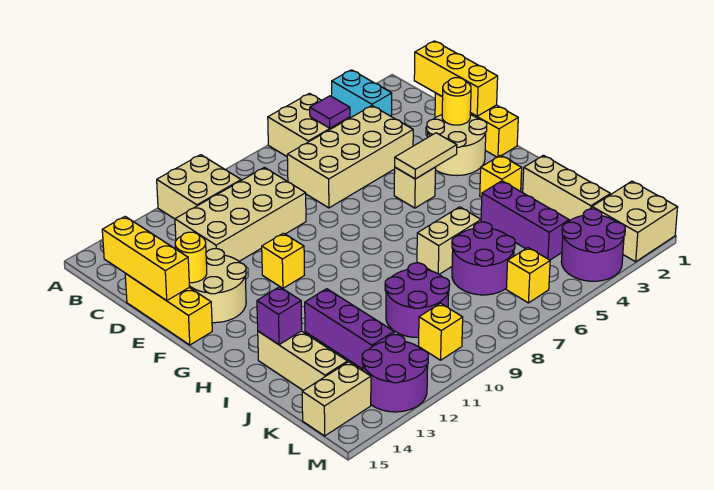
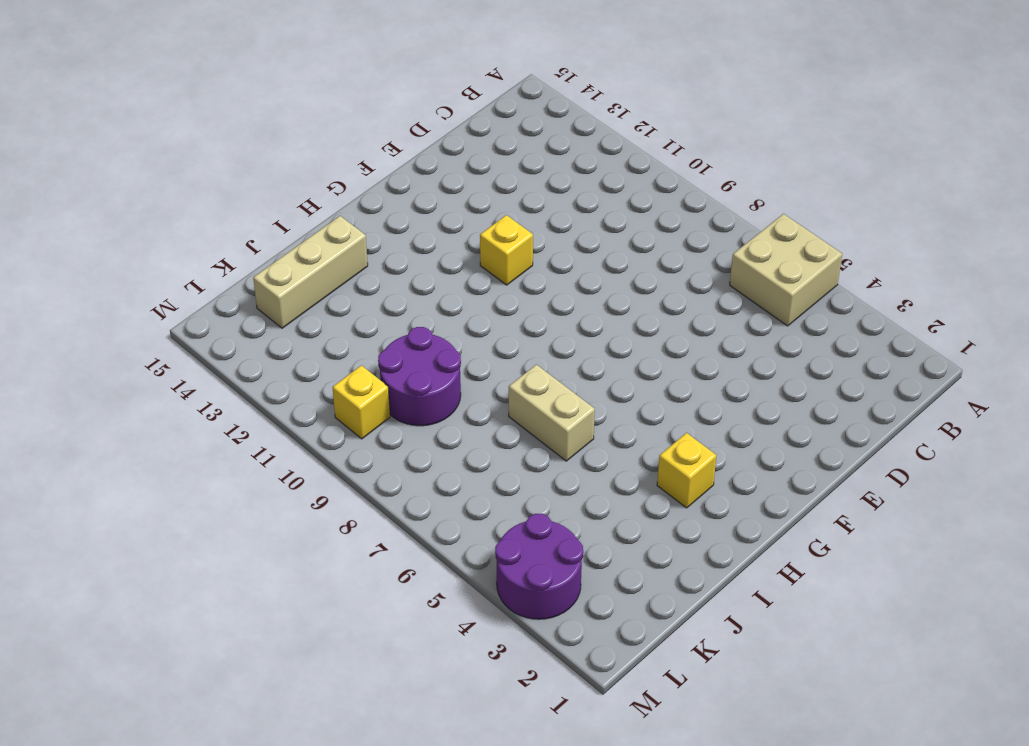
none -> cyan 1x2 brick [332,70,392,118]
none -> tan 2x2 brick [157,155,241,219]
none -> tan 2x4 brick [287,106,413,208]
none -> tan 2x4 brick [175,167,306,261]

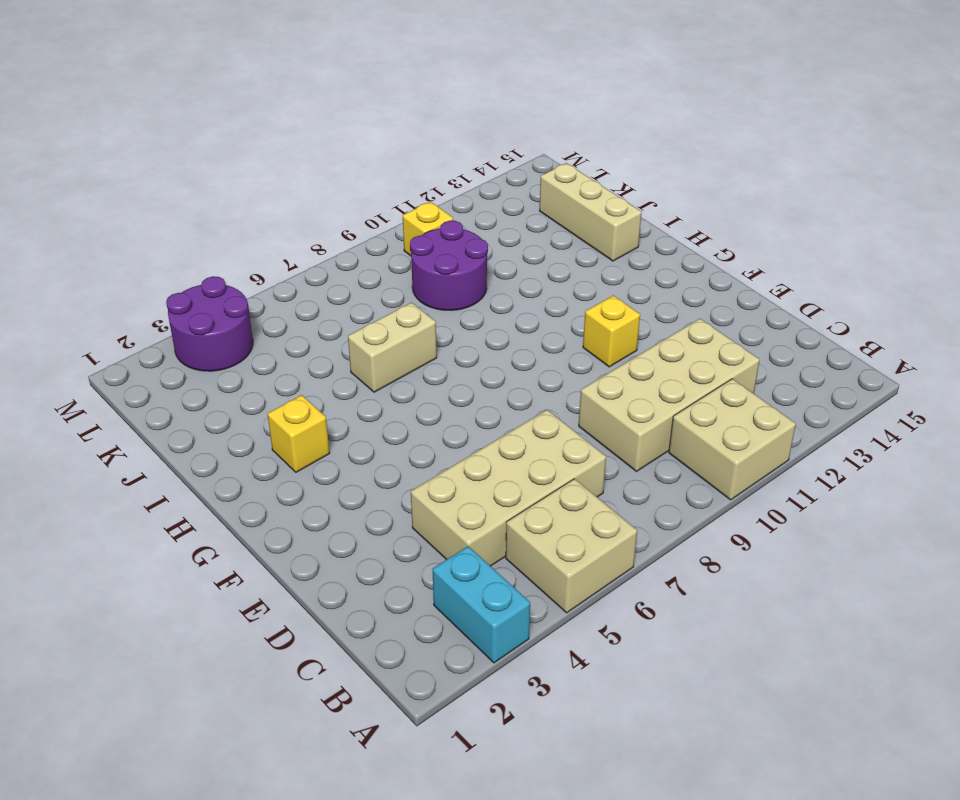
none -> yellow 1x3 brick [435,93,518,157]
none -> yellow 1x3 brick [125,274,212,345]
none -> tan 2x2 round brick [427,115,487,176]
none -> tan 2x2 round brick [189,249,246,323]

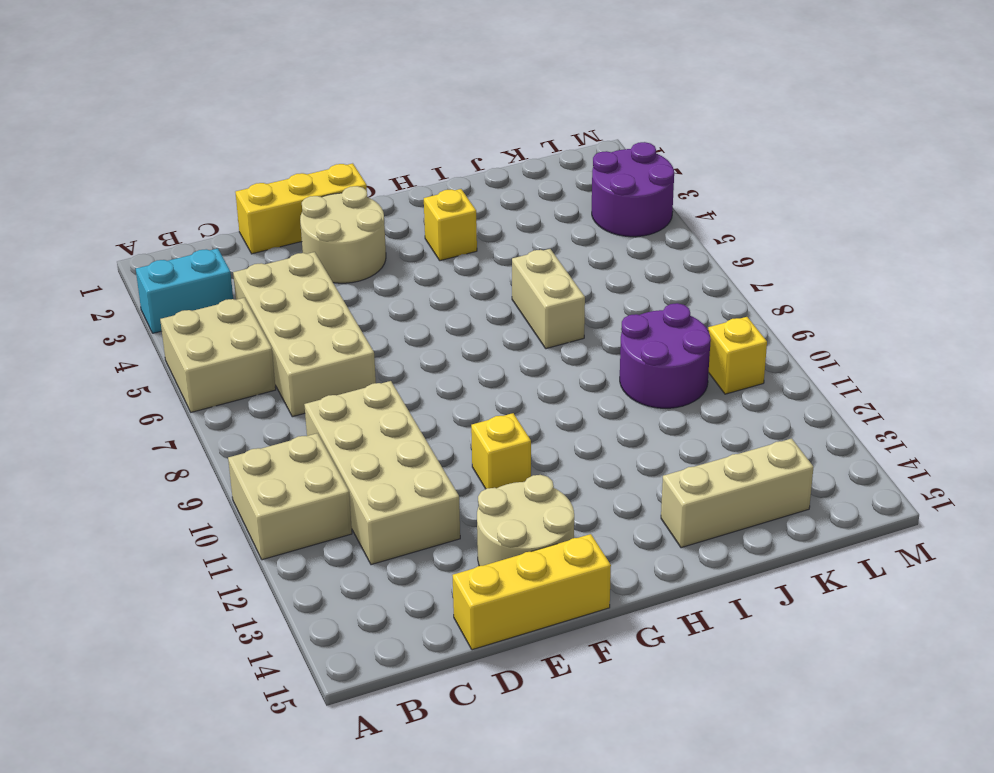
none -> tan 1x1 brick [394,167,436,208]
none -> tan 1x3 brick [523,155,610,221]
none -> purple 1x3 brick [481,181,569,260]
none -> purple 1x3 brick [305,289,394,369]

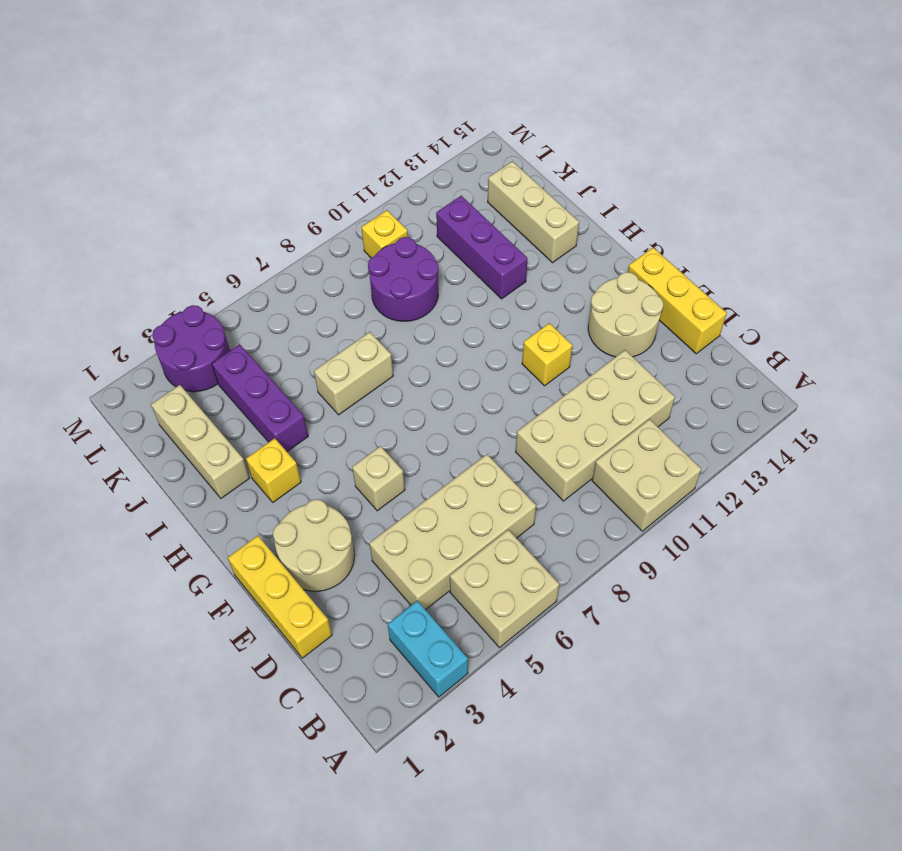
none -> purple 2x2 round brick [452,222,515,295]
none -> tan 2x2 brick [592,181,678,262]
none -> yellow 1x1 brick [506,248,550,303]
none -> purple 2x2 round brick [362,335,428,412]

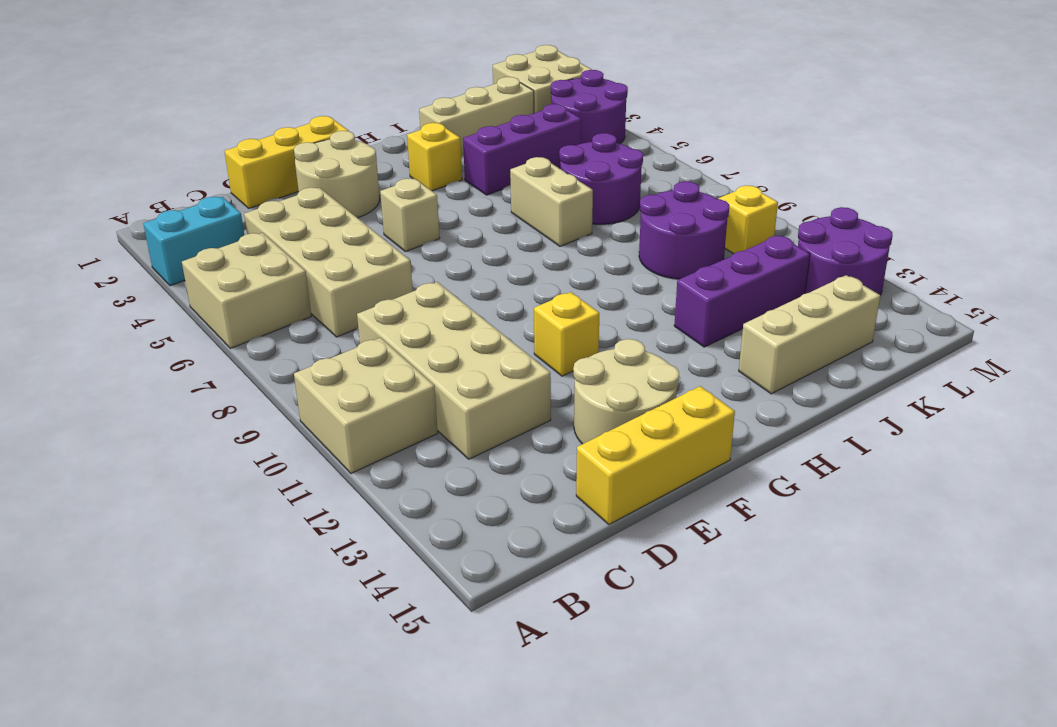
none -> yellow 1x1 brick [506,248,550,303]
none -> tan 1x2 brick [302,362,371,436]
none -> purple 1x1 tile [310,96,350,128]
none -> yellow 1x3 brick [414,41,498,116]

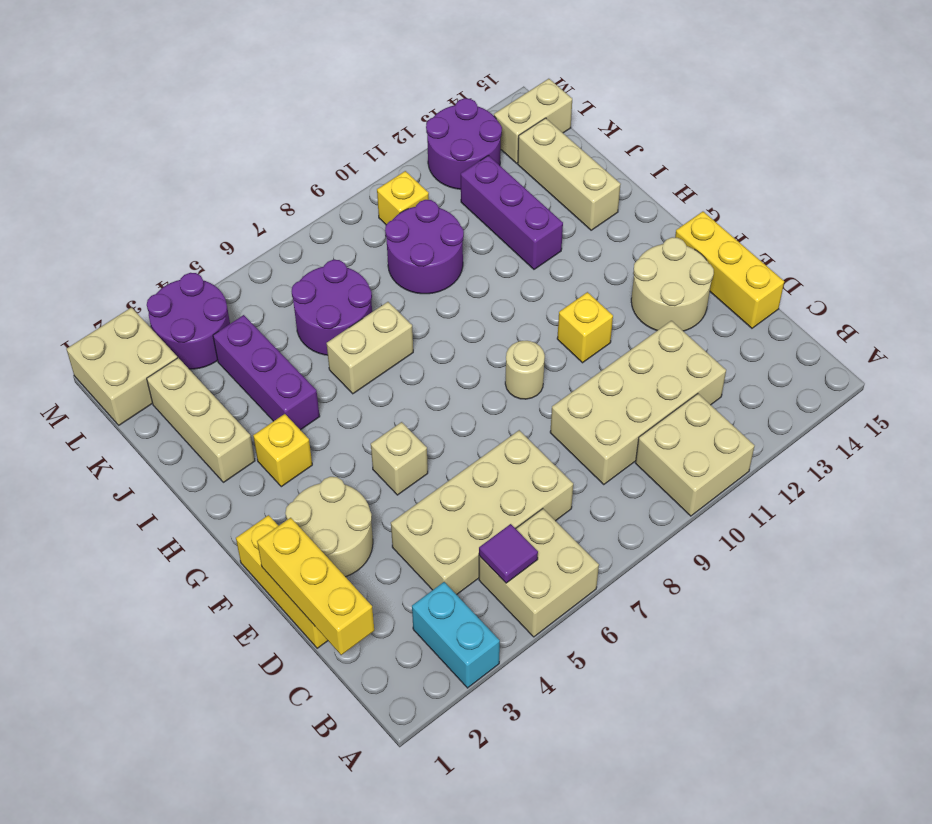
tan 1x1 round brick [505,341,545,399] -> none
none -> yellow 1x1 brick [506,248,550,303]
none -> yellow 1x3 brick [102,217,190,301]
none -> yellow 1x1 round brick [442,78,471,125]
none -> yellow 1x1 round brick [175,232,207,283]

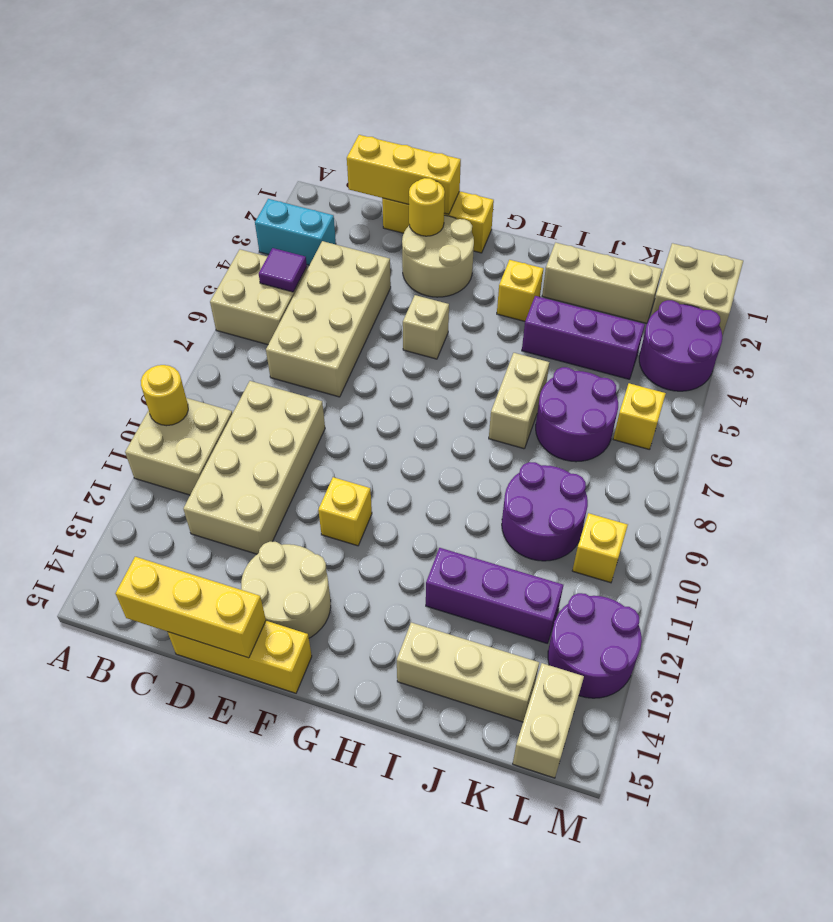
yellow 1x1 round brick [141,365,188,426] -> yellow 1x1 round brick moved to [175,232,207,283]
none -> tan 1x2 tile [395,133,457,179]
none -> purple 1x1 brick [257,287,302,345]

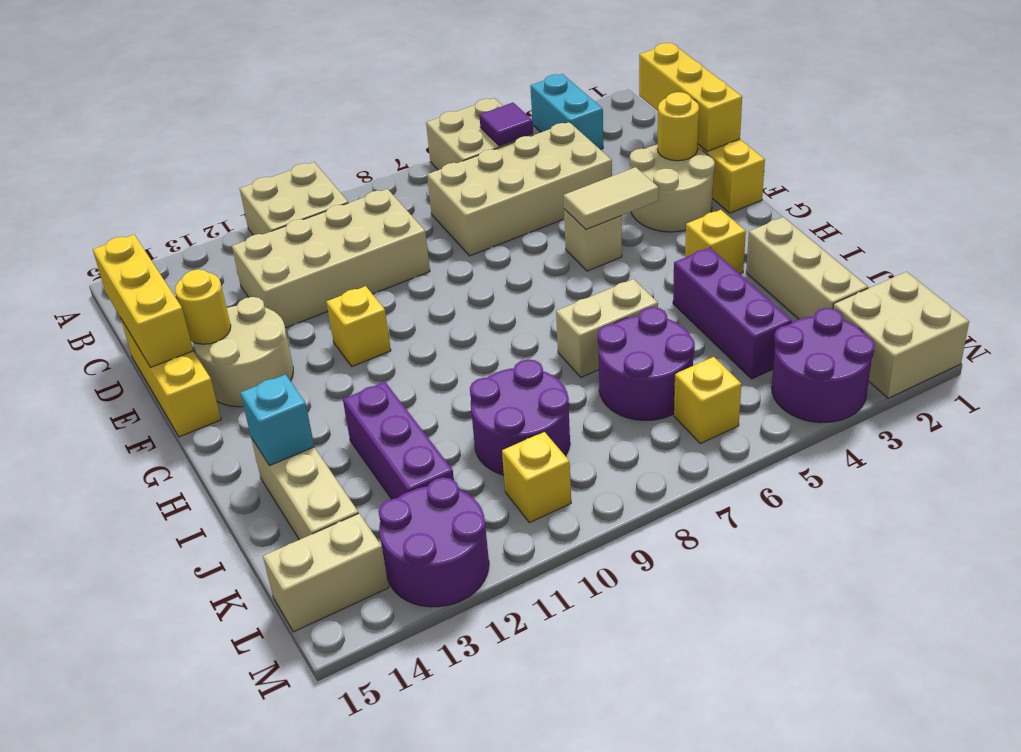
cyan 1x1 brick [240,374,314,466] -> purple 1x1 brick [257,287,302,345]

